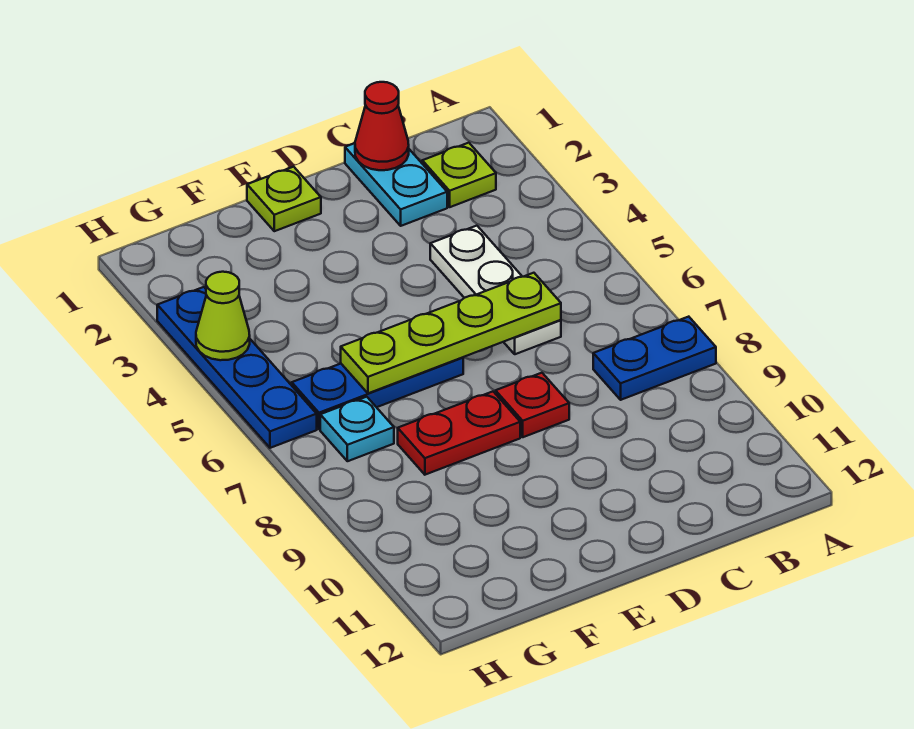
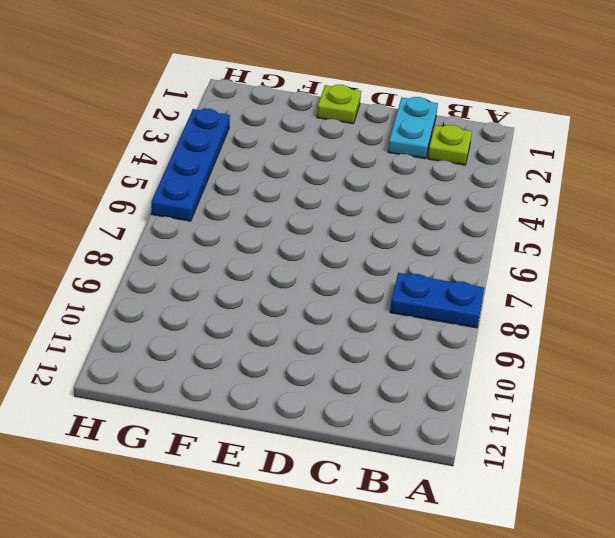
none -> white 1x3 plate [430,226,561,354]
none -> red 1x1 plate [496,373,569,437]
none -> blue 1x3 plate [292,357,463,429]

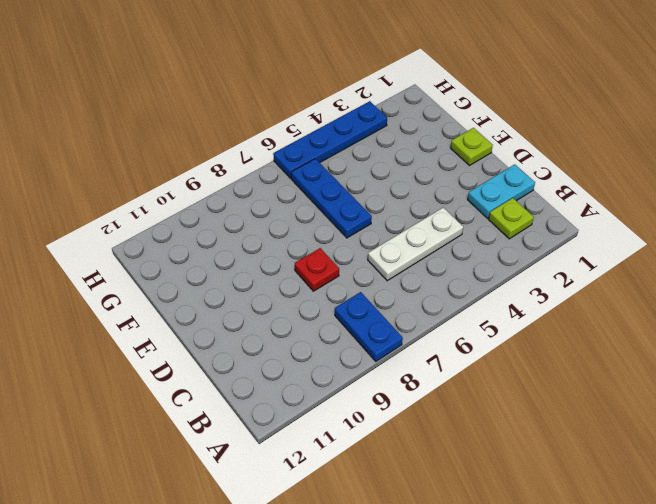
none -> red 1x2 plate [398,392,520,475]
none -> cyan 1x1 plate [320,397,394,461]
none -> red 1x1 cone [355,82,409,170]

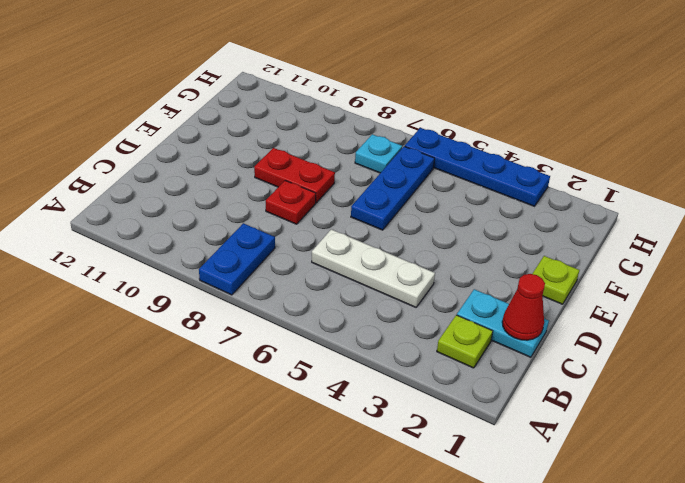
red 1x2 plate [254,148,335,203] -> red 1x2 plate turned to [398,392,520,475]
none -> lime 1x4 plate [341,273,561,393]
none -> lime 1x1 cone [196,272,250,360]

